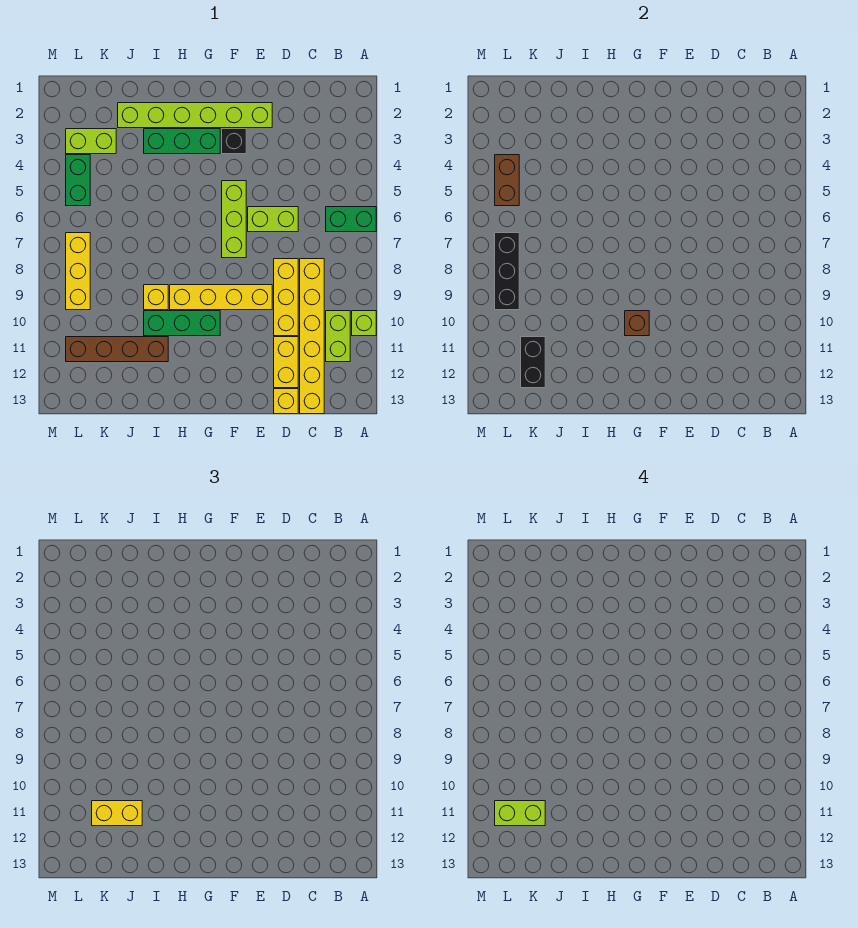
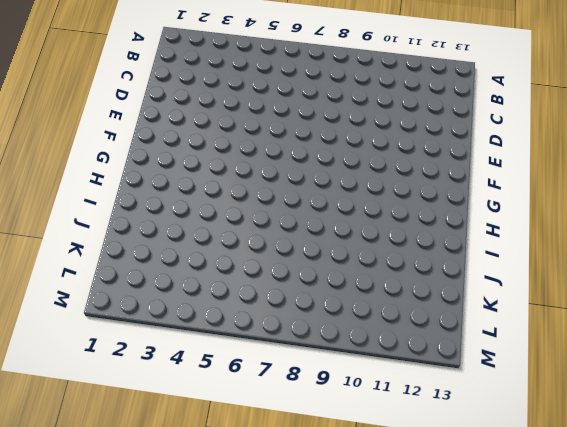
none -> green 1x2 brick [326,207,376,232]
none -> lime 1x1 brick [352,311,376,336]
none -> lime 1x2 brick [326,311,350,362]

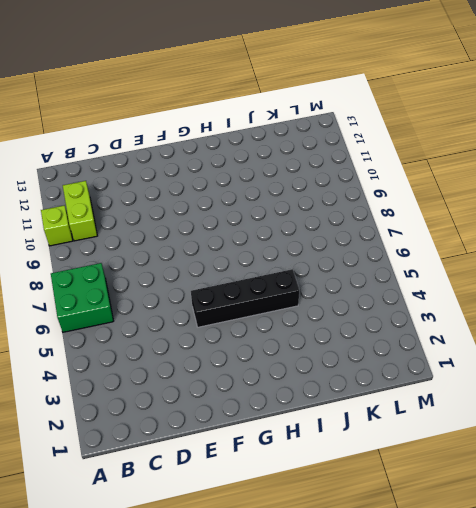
green 2x2 brick [51,263,113,332] -> green 1x2 brick [326,207,376,232]
black 1x4 brick [191,269,299,327] -> lime 1x3 brick [222,181,246,258]
none -> yellow 1x6 brick [300,259,324,414]
none -> lime 1x2 brick [248,207,298,232]
none -> yellow 1x3 brick [274,259,298,336]

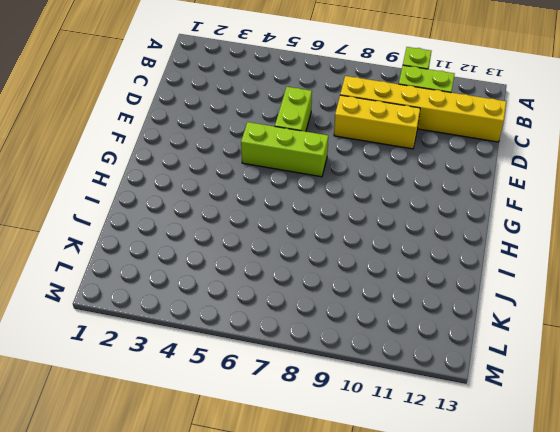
none -> green 1x2 brick [326,207,376,232]
none -> yellow 1x2 brick [274,337,298,388]
none -> yellow 1x1 brick [274,389,298,414]

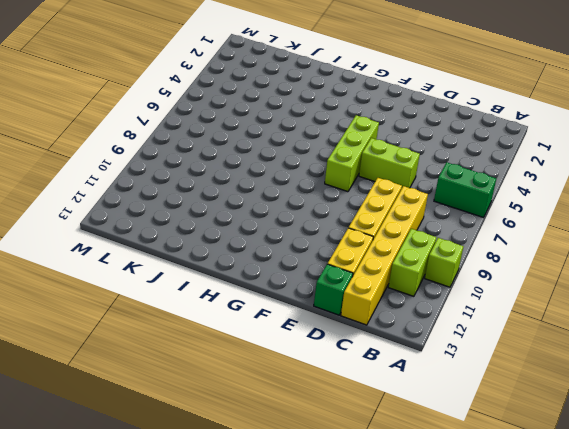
green 1x1 brick [314,264,353,315] -> yellow 1x1 brick [274,389,298,414]
none -> lime 1x6 brick [118,103,272,128]
none -> yellow 1x4 brick [170,285,272,310]
none -> black 1x1 brick [222,129,246,154]

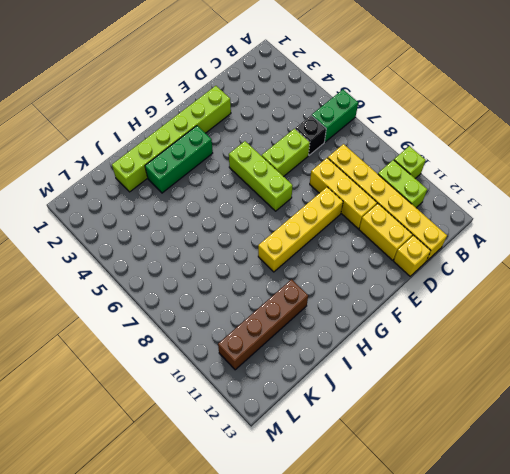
black 1x1 brick [295,116,326,155] -> black 1x1 brick moved to [222,129,246,154]
none -> green 1x3 brick [144,311,220,336]
none -> yellow 1x1 brick [144,285,168,310]
none -> lime 1x2 brick [66,129,116,154]

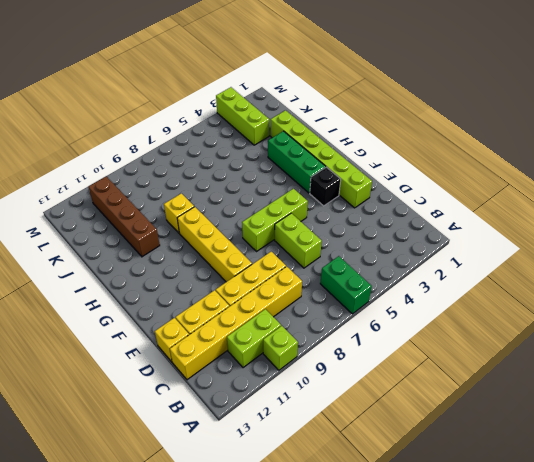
lime 1x3 brick [216,87,269,145] -> lime 1x2 brick [66,129,116,154]
none -> green 1x3 brick [144,311,220,336]
none -> green 1x2 brick [66,155,90,206]
none -> yellow 1x3 brick [66,233,90,310]

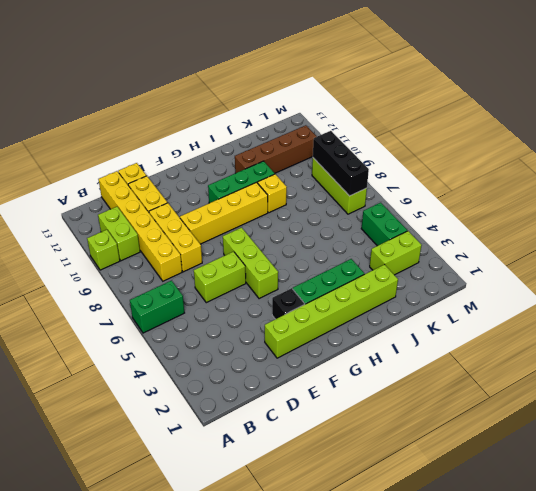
lime 1x3 brick [312,158,367,214] -> yellow 1x3 brick [66,233,90,310]
none -> brown 1x1 brick [625,311,649,336]
none -> black 1x2 brick [521,337,545,388]
none -> brown 1x2 brick [495,155,519,206]

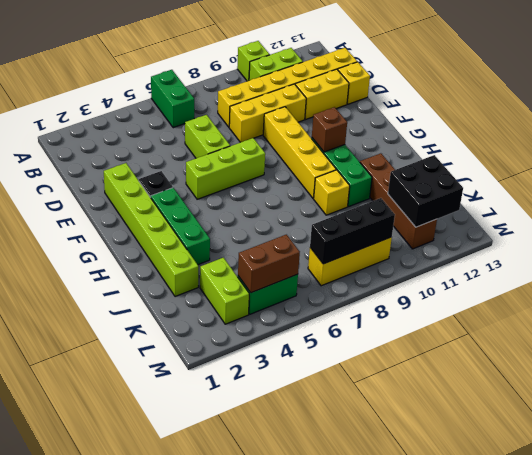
black 2x2 brick [388,155,463,227] -> black 1x2 brick [521,337,545,388]
none -> yellow 1x2 brick [92,801,142,826]
none -> lime 1x2 brick [495,801,545,826]

